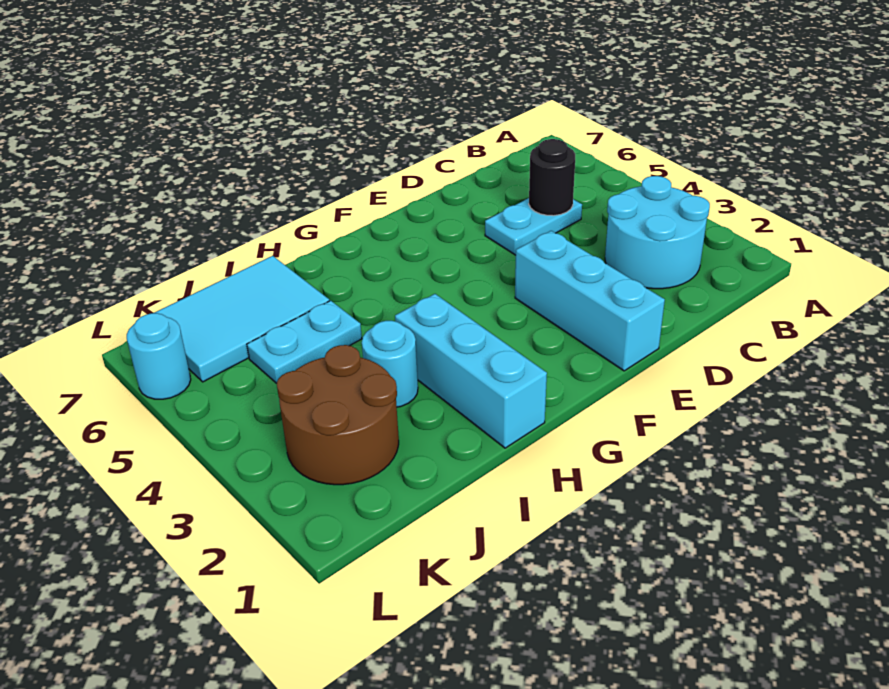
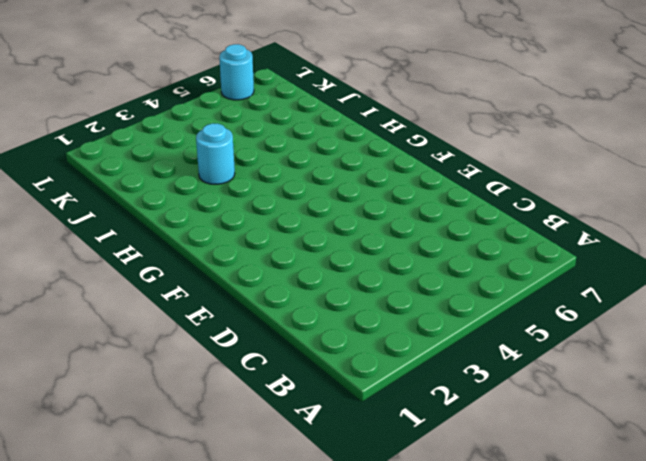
none -> cyan 2x2 round brick [605,176,710,289]
none -> cyan 1x2 plate [485,198,582,255]

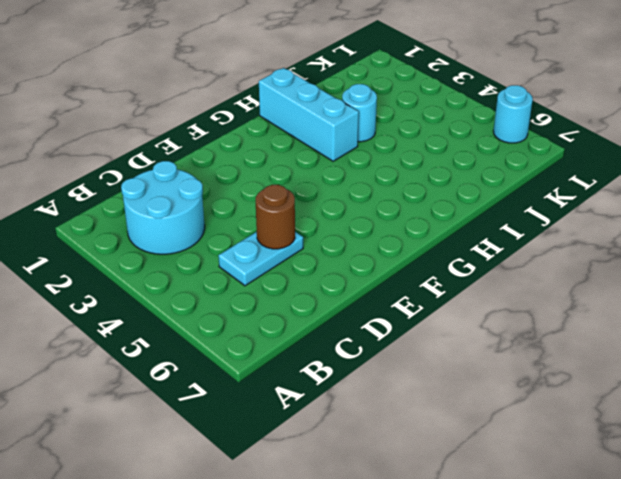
brown 1x1 round brick [256,185,295,249] -> none
none -> cyan 1x3 brick [515,231,665,371]
none -> cyan 1x2 plate [247,301,362,383]

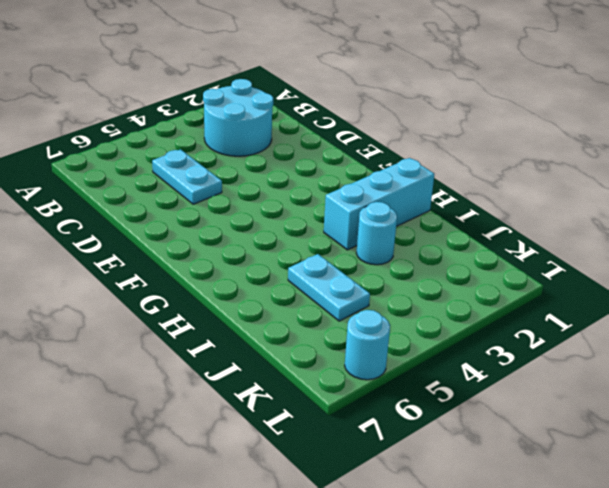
none -> cyan 1x3 brick [515,231,665,371]
none -> cyan 2x3 tile [154,256,329,382]

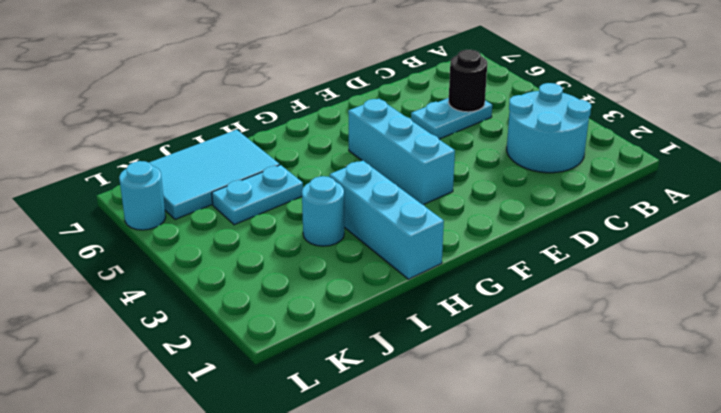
cyan 1x3 brick [348,99,455,205] -> cyan 1x3 brick moved to [515,231,665,371]
none -> brown 2x2 round brick [277,345,399,485]

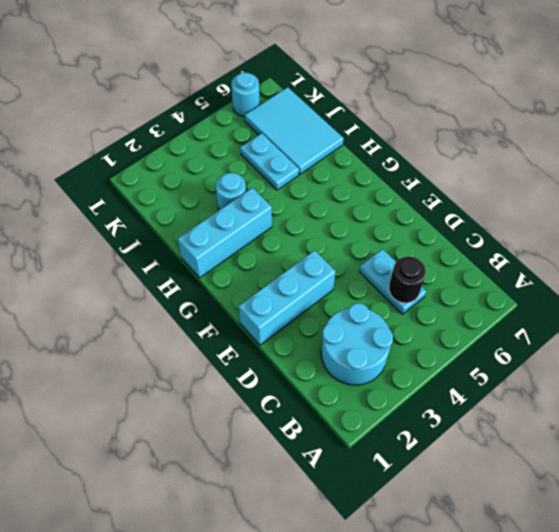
none -> brown 2x2 round brick [277,345,399,485]

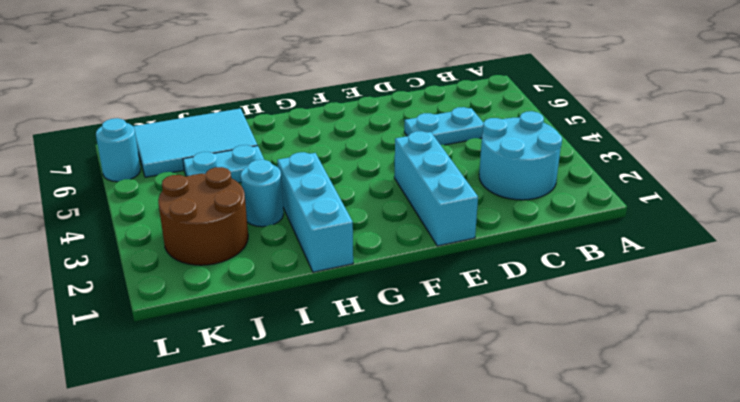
none -> black 1x1 round brick [529,139,575,216]

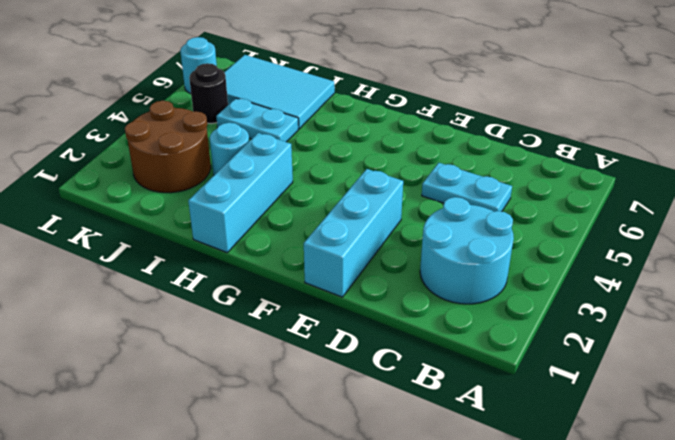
black 1x1 round brick [189,63,228,124] -> black 1x1 round brick moved to [529,139,575,216]

